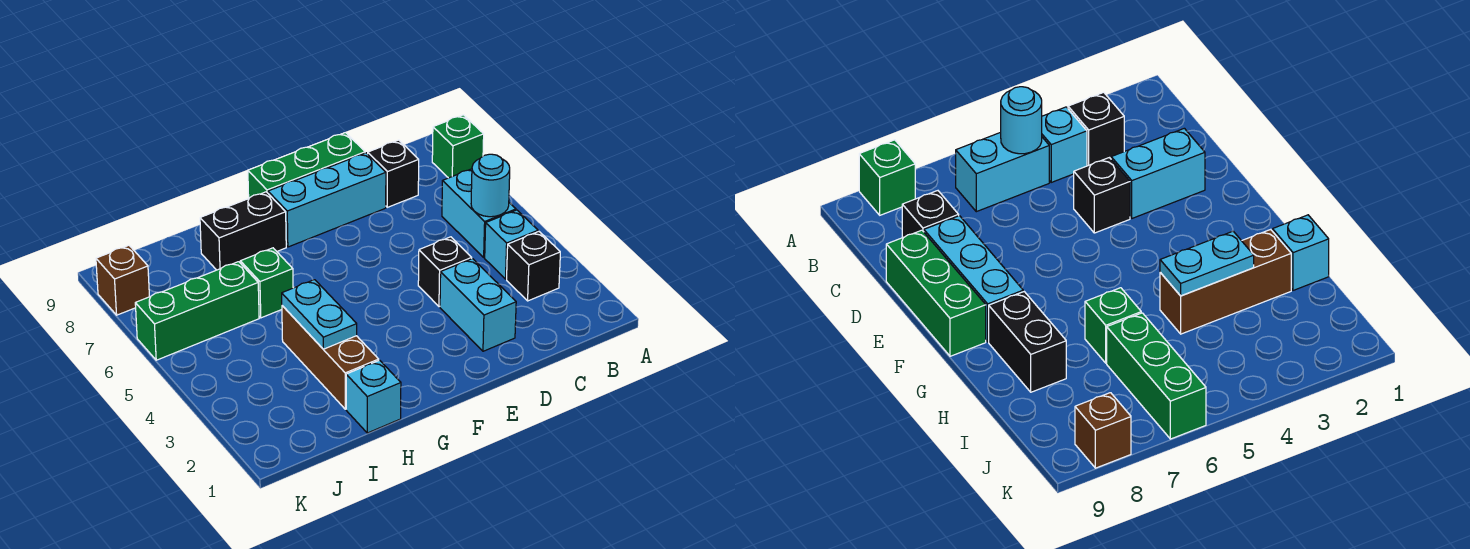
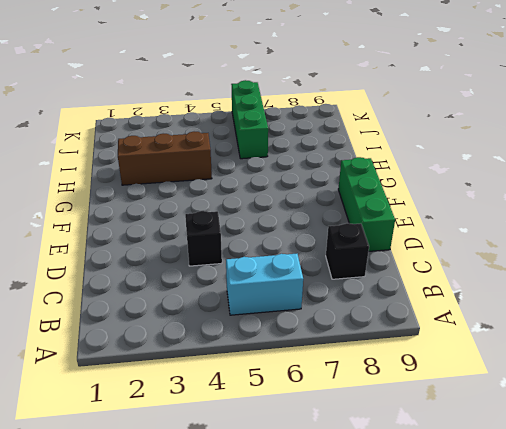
none -> green 1x1 brick [432,115,484,178]
none -> black 1x1 brick [507,232,560,301]
none -> cyan 1x1 brick [485,210,538,279]

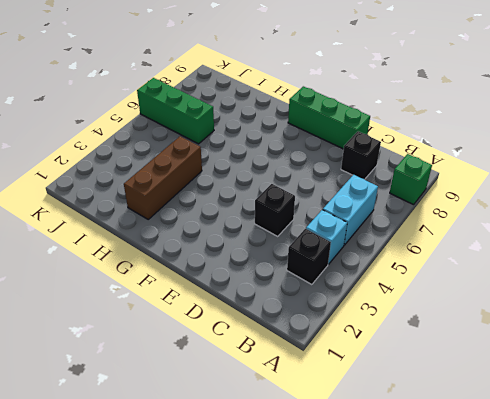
none -> cyan 1x2 brick [440,259,516,351]
none -> cyan 1x3 brick [268,153,386,247]
none -> black 1x2 brick [200,192,286,270]

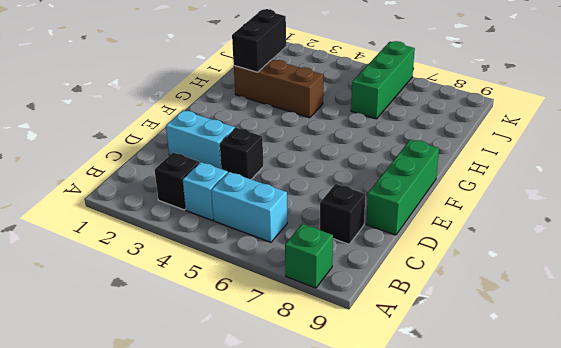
black 1x2 brick [232,9,286,72] -> black 1x2 brick moved to [200,192,286,270]
none -> cyan 1x3 brick [268,153,386,247]
none -> cyan 1x1 brick [346,360,401,433]
none -> green 1x1 brick [240,248,293,318]

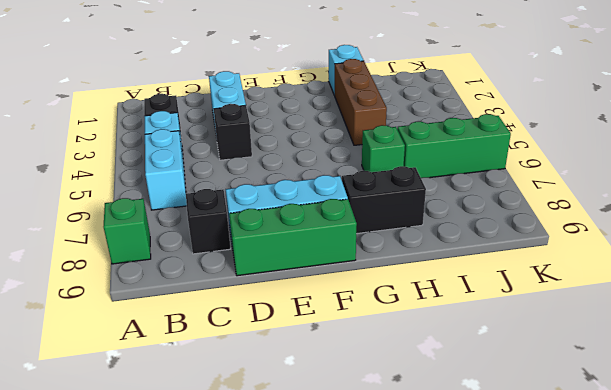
none -> brown 1x1 brick [96,245,149,315]
none -> cyan 1x1 round brick [471,154,510,217]
none -> cyan 1x2 plate [282,280,357,349]

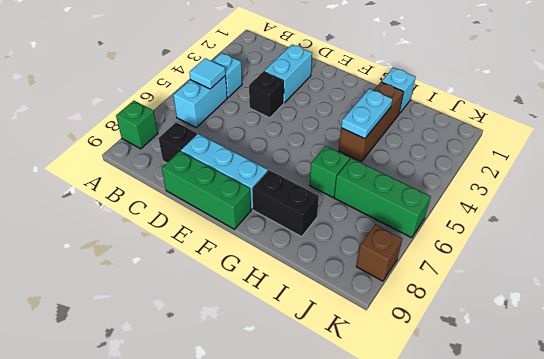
cyan 1x1 tile [189,58,226,89] -> cyan 1x1 round brick [471,154,510,217]
none -> black 1x1 brick [507,232,560,301]

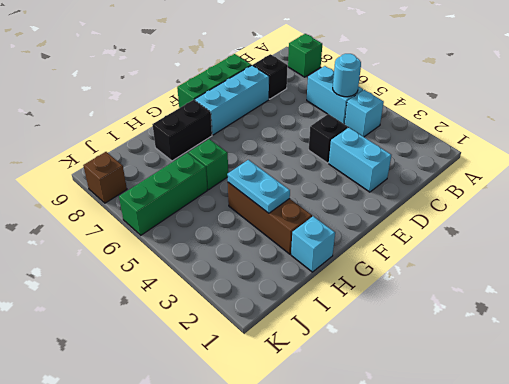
none -> black 1x1 brick [507,232,560,301]

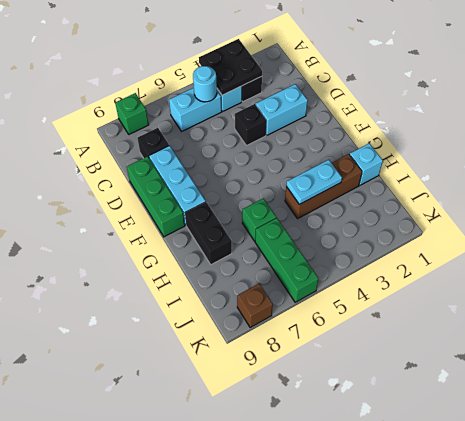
black 2x2 plate [199,39,262,95] -> none

